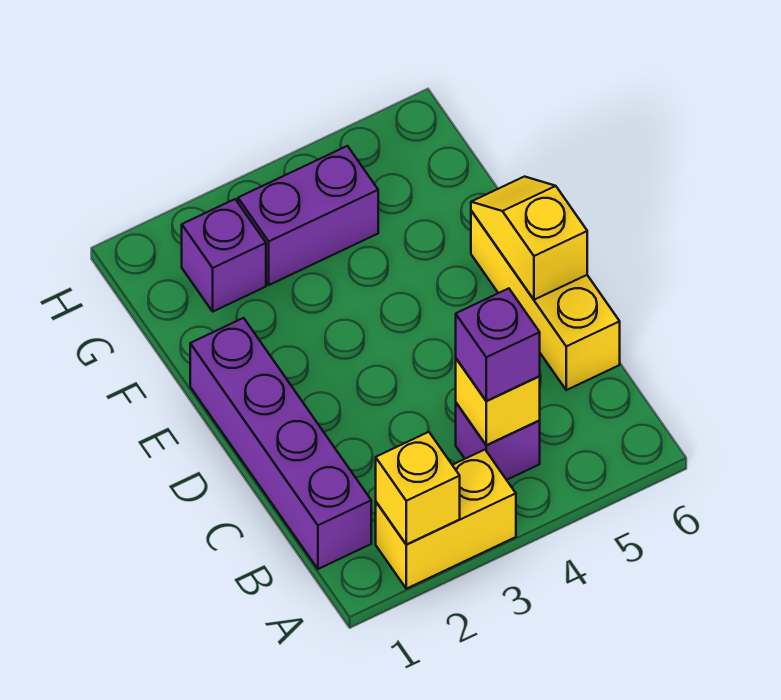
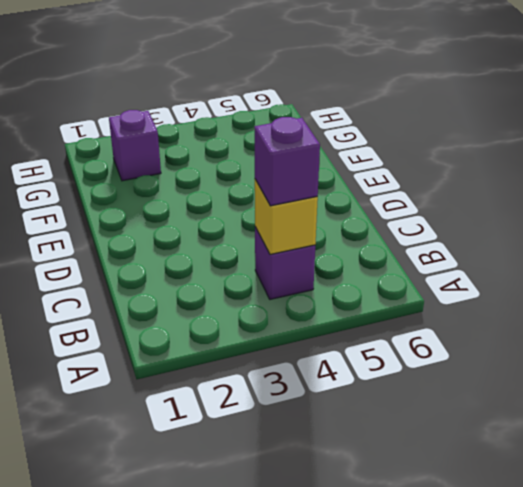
none -> yellow 1x2 brick [376,450,516,589]
none -> purple 1x4 brick [190,318,371,569]

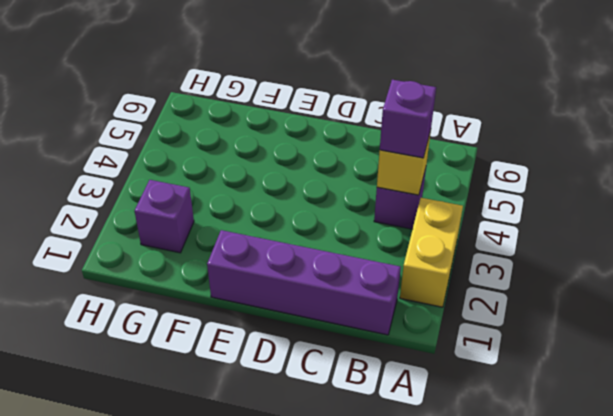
none -> yellow 1x3 brick [471,211,620,390]
none -> purple 1x2 brick [238,146,378,285]

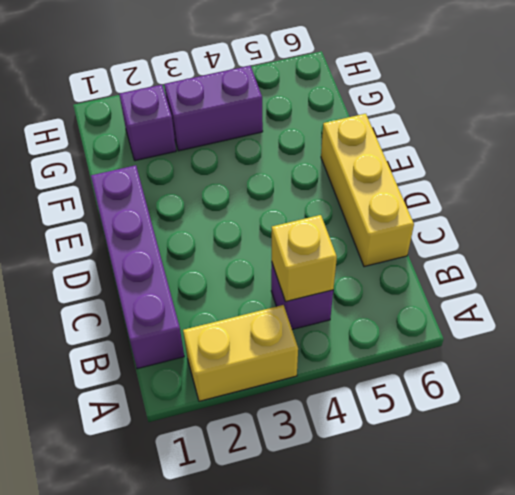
none -> yellow 1x1 brick [376,432,460,544]
none -> yellow 1x2 slope [471,177,587,300]

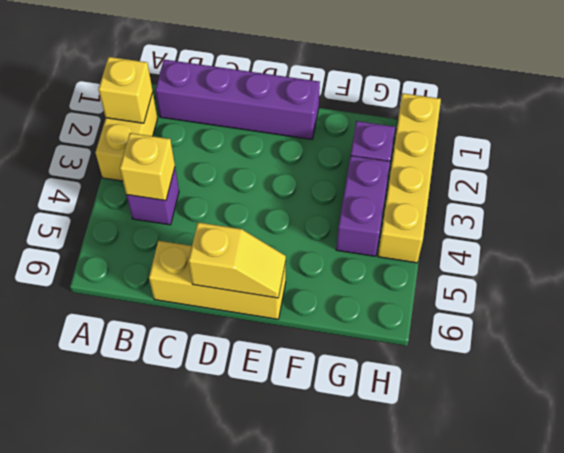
yellow 1x4 brick [378,93,441,263] -> none
none -> purple 1x1 brick [456,288,540,401]

